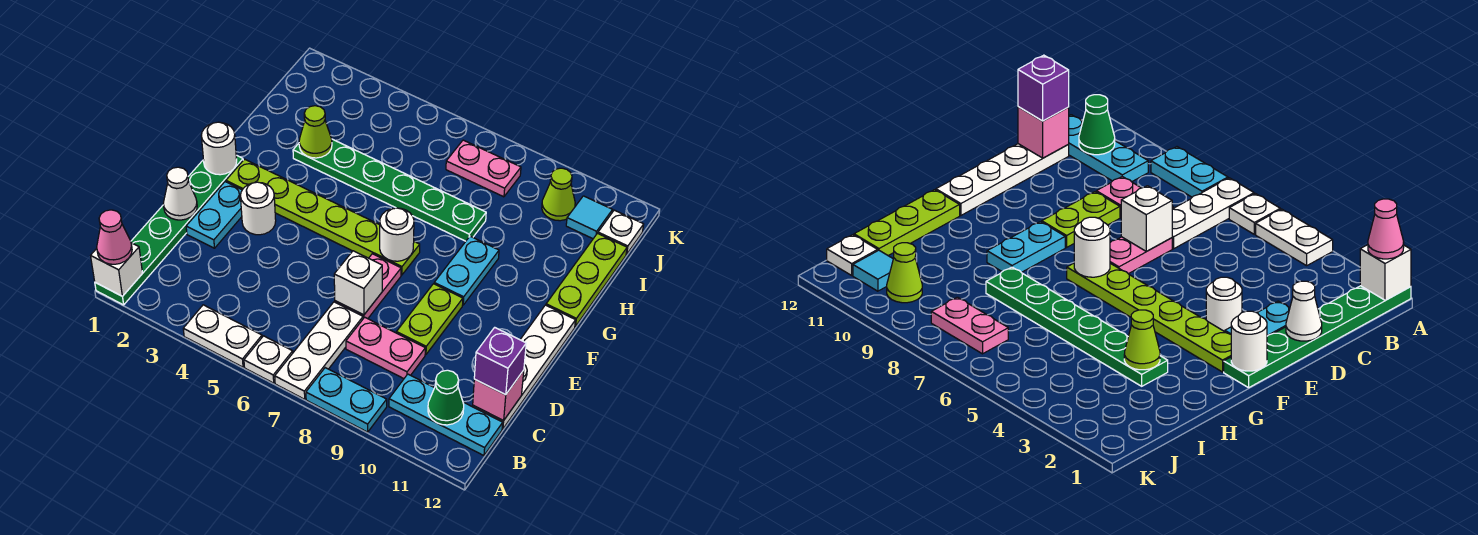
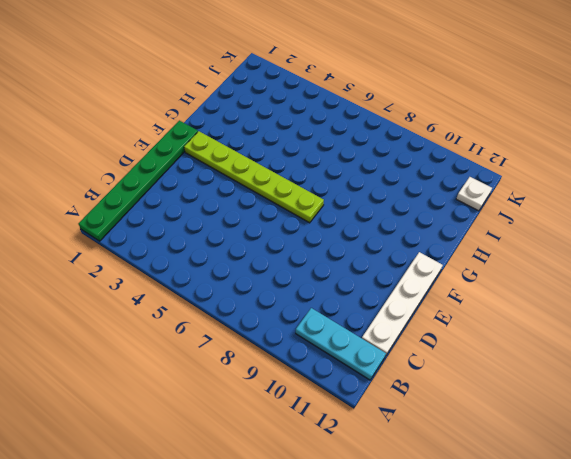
none -> white 1x2 plate [183,305,262,367]
none -> white 1x1 plate [244,336,293,383]
none -> white 1x3 plate [275,302,363,399]
none -> cyan 1x2 plate [306,368,387,432]

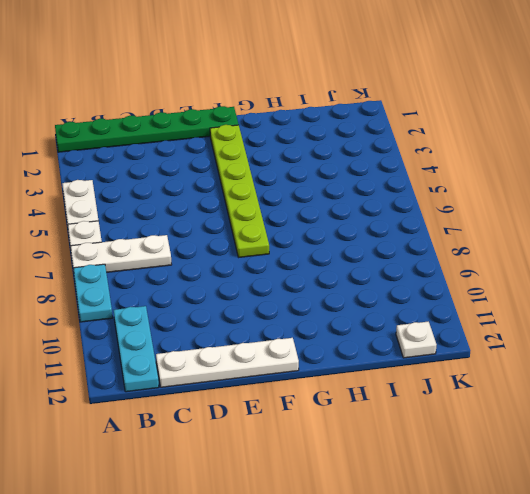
none -> pink 1x2 plate [346,317,425,379]
none -> cyan 1x2 plate [186,182,242,248]
none -> pink 1x2 plate [335,254,401,319]
none -> lime 1x2 plate [396,284,463,355]

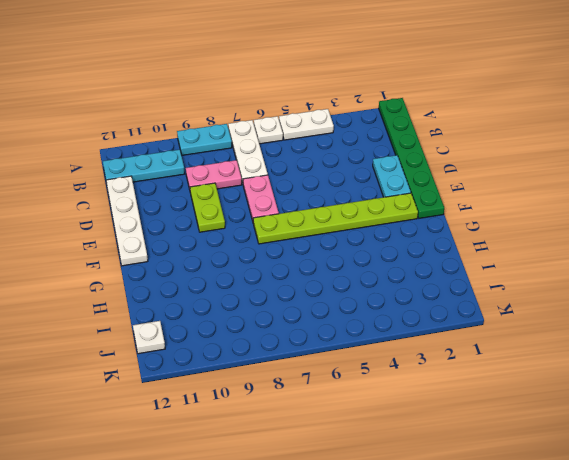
none -> white 1x1 round brick [240,182,276,235]
none -> cyan 1x2 plate [434,236,499,305]
none -> lime 1x3 plate [546,233,627,327]
none -> green 1x6 plate [293,139,486,241]

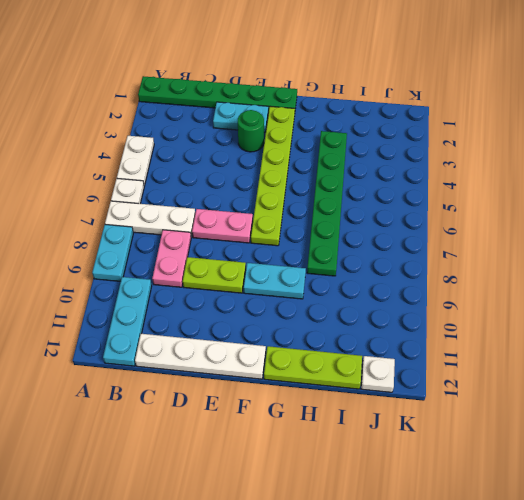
green 1x1 round brick [238,110,264,152] -> white 1x1 round brick [240,182,276,235]
none -> pink 1x2 plate [446,140,521,197]
none -> lime 1x1 cone [542,168,575,221]
none -> cyan 1x1 tile [566,196,612,239]
none -> white 1x1 brick [91,243,142,296]

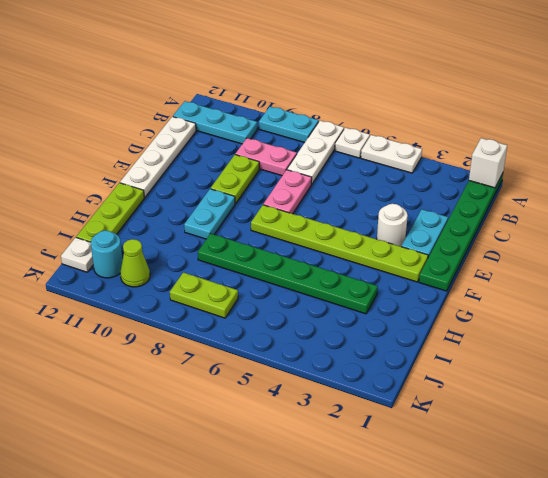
lime 1x2 plate [170,272,238,318] -> pink 1x2 plate [446,140,521,197]
cyan 1x1 round brick [91,231,122,278] -> cyan 1x1 tile [566,196,612,239]
none -> green 1x1 cone [428,370,464,425]
none -> pink 1x1 brick [473,370,524,421]
none -> white 1x1 cone [163,167,197,220]
none -> white 1x1 brick [334,251,382,315]

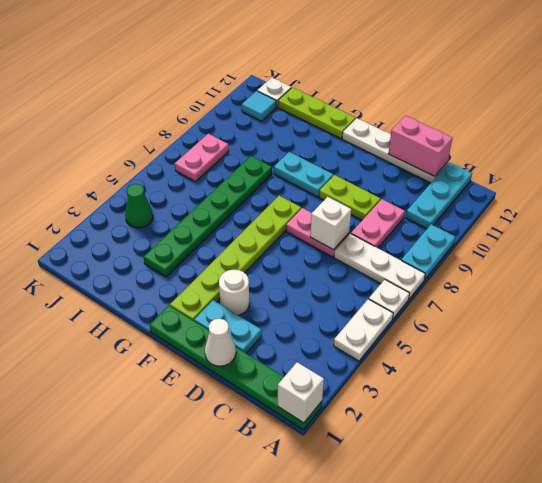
pink 1x2 brick [388,116,452,177] -> pink 1x1 brick [473,370,524,421]
green 1x1 cone [125,184,153,228] -> green 1x1 cone moved to [428,370,464,425]
none -> lime 1x1 cone [542,168,575,221]
none -> white 1x1 round brick [201,122,237,175]
none -> white 1x1 round brick [380,208,414,261]
none -> lime 1x1 cone [299,106,332,158]

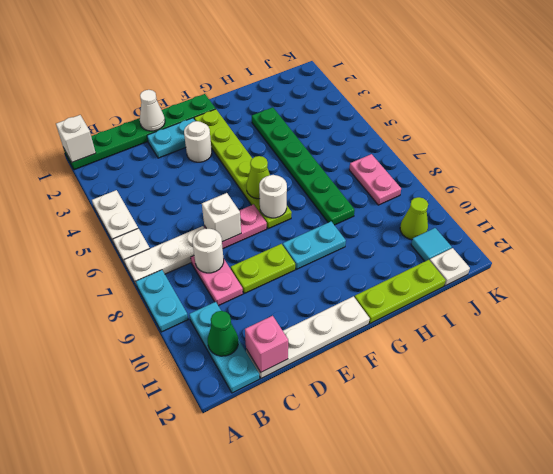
white 1x1 round brick [192,229,224,273] -> white 1x1 round brick moved to [201,122,237,175]
lime 1x1 cone [246,156,270,199] -> lime 1x1 cone moved to [299,106,332,158]
none -> pink 1x1 cone [97,210,132,264]
none -> purple 1x1 brick [474,327,526,395]

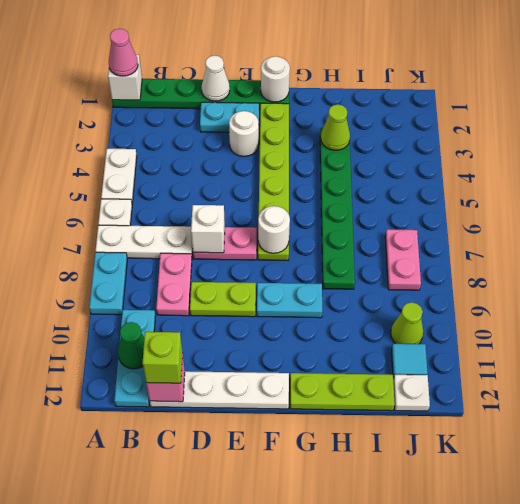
lime 1x1 brick [142,332,183,383] -> purple 1x1 brick [474,327,526,395]

